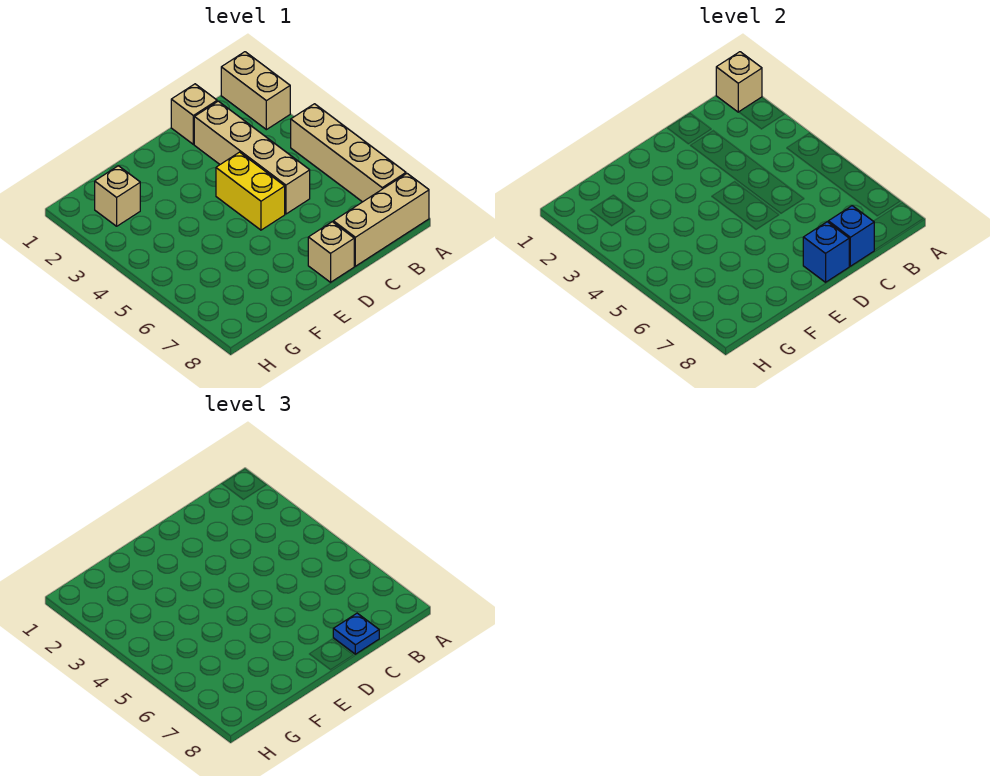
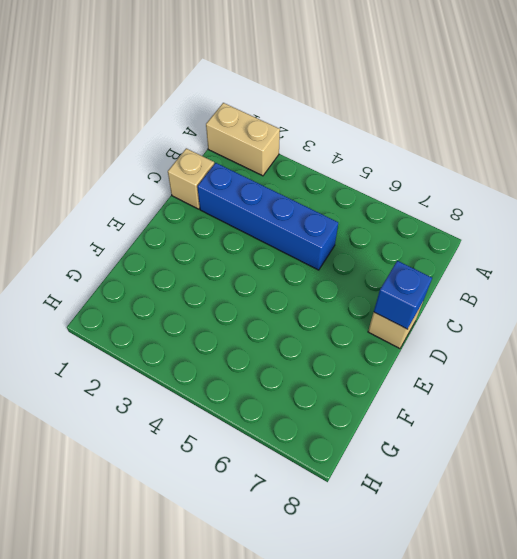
blue 1x4 brick [197,163,338,270] -> tan 1x4 brick [194,101,310,214]
none -> tan 1x4 brick [291,104,406,202]
none -> tan 1x3 brick [333,174,429,266]
none -> yellow 1x2 brick [216,152,285,230]

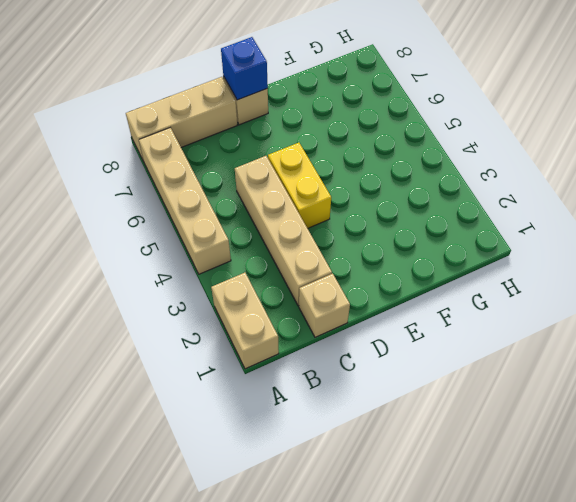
none -> tan 1x1 brick [95,166,140,226]
none -> tan 1x1 brick [716,52,762,112]
none -> blue 1x1 brick [828,206,874,266]

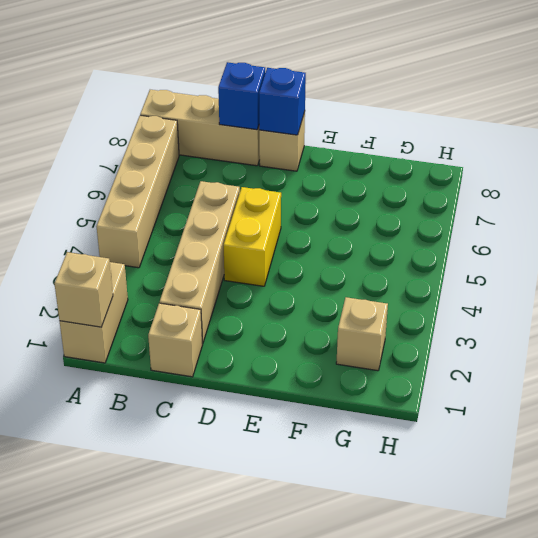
none -> blue 1x1 plate [333,613,379,654]

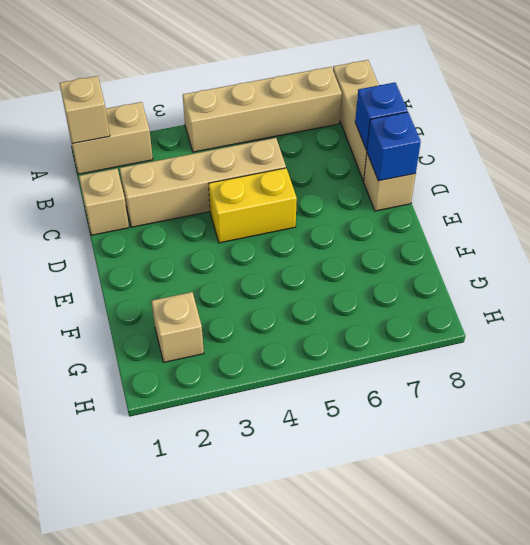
none -> blue 1x1 plate [333,613,379,654]

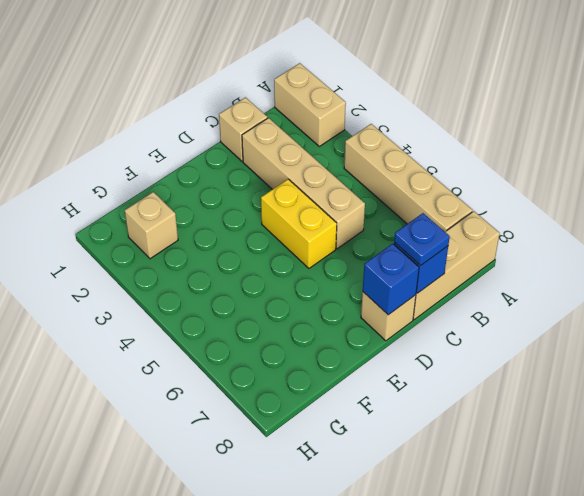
none -> tan 1x1 brick [716,52,762,112]

